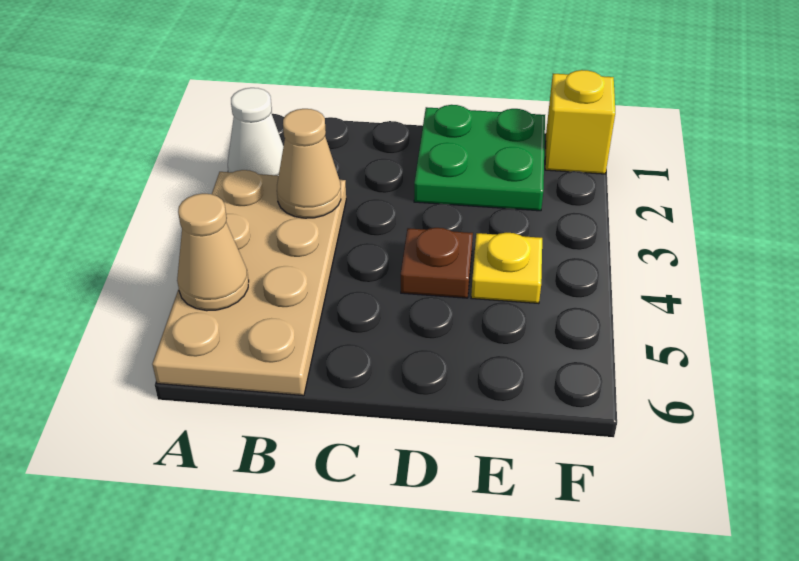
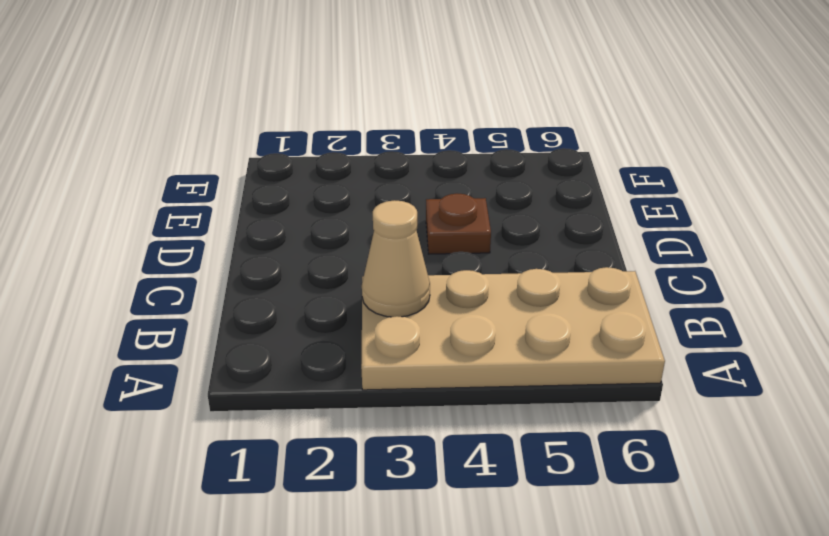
none -> white 1x1 cone [228,88,284,176]
none -> green 2x2 plate [414,105,545,211]

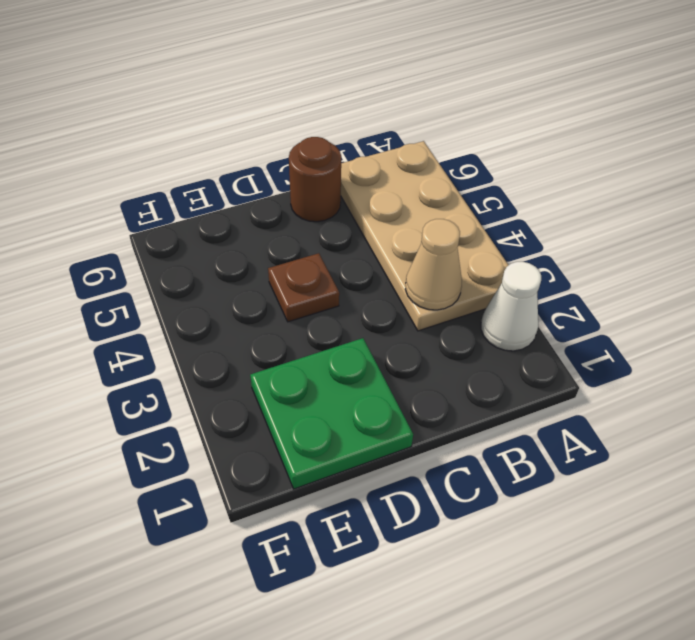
brown 1x1 round brick [289,137,341,222] -> none
none -> yellow 1x1 plate [471,233,542,304]
none -> yellow 1x1 brick [545,70,615,174]

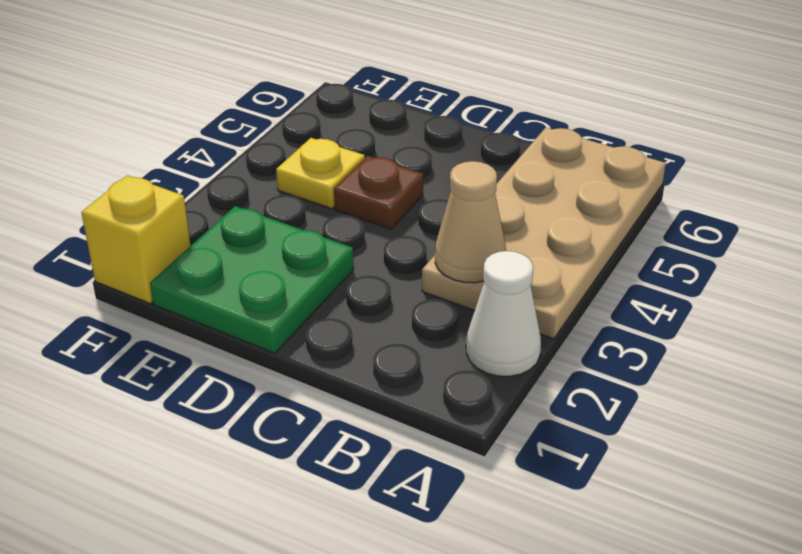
none -> tan 1x1 cone [177,194,249,311]

